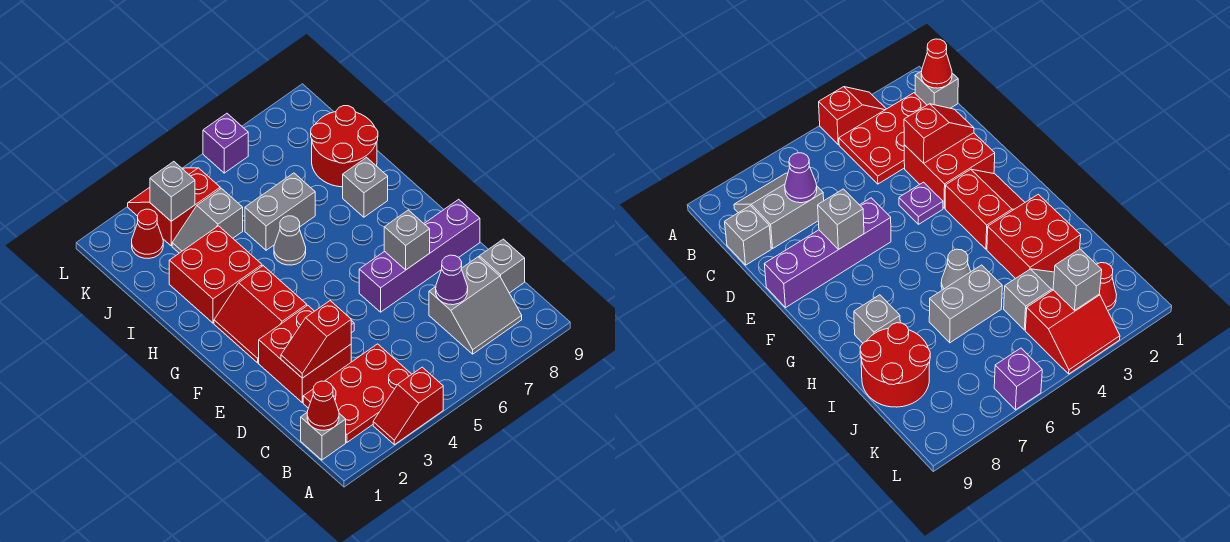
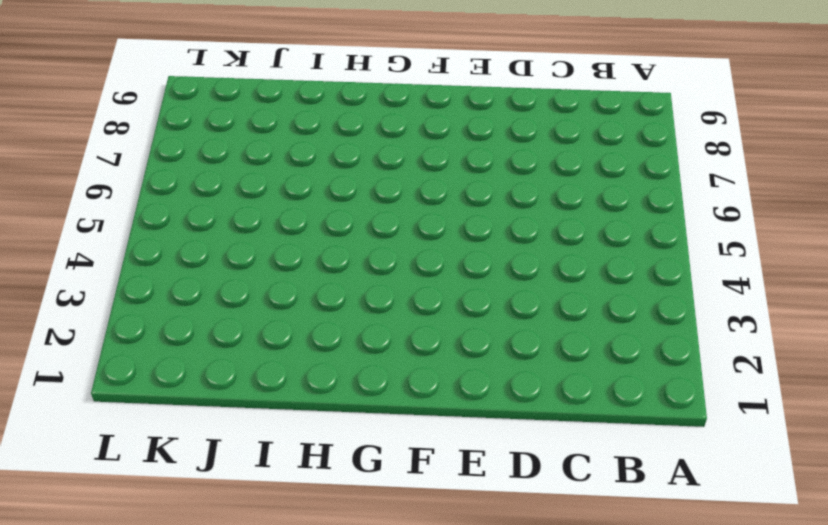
none -> red 1x2 slope [373,367,443,445]
none -> grey 1x1 brick [301,413,346,460]
none -> red 2x3 plate [303,344,412,442]

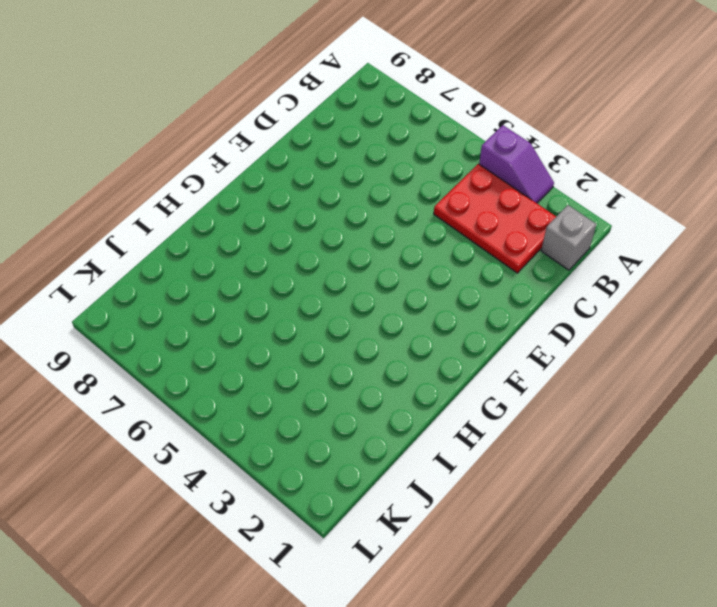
purple 1x2 slope [479,125,554,203] -> red 1x2 slope [373,367,443,445]
none -> grey 2x2 slope [429,257,522,354]
none -> grey 1x1 brick [479,239,525,293]
none -> red 2x2 brick [259,305,351,403]

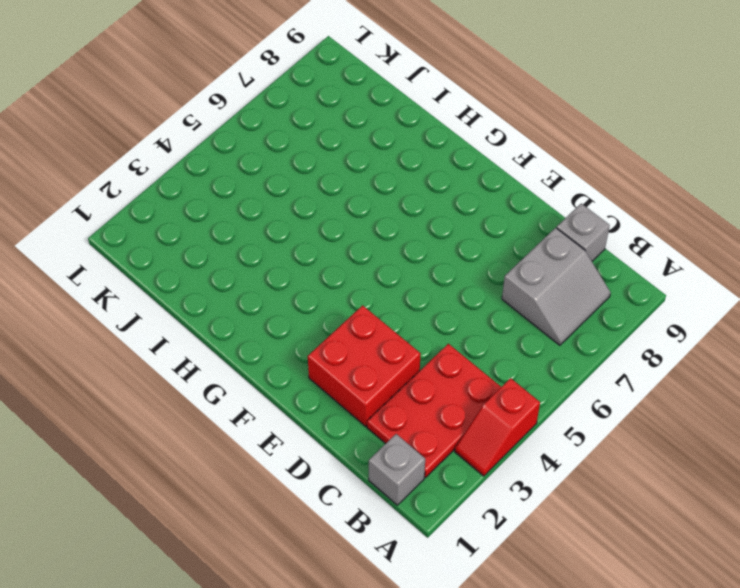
none -> purple 1x1 plate [899,182,943,224]
none -> purple 1x4 brick [359,199,480,312]
none -> red 2x2 slope [214,266,307,363]

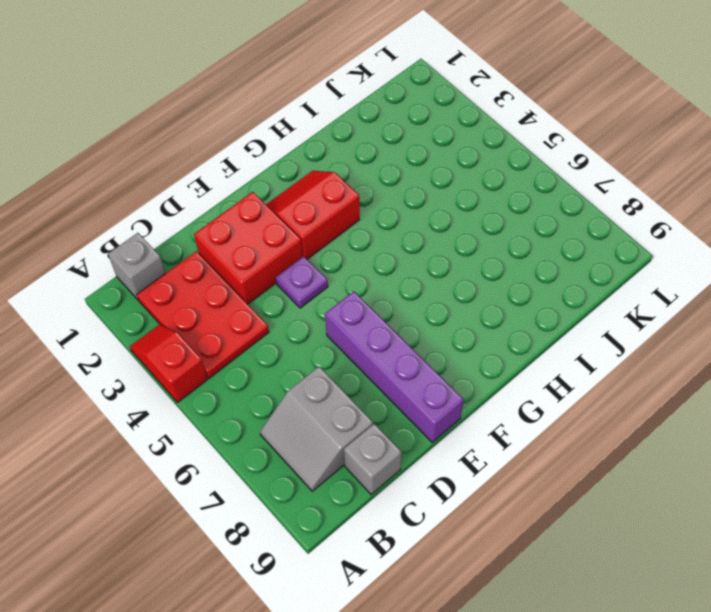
none -> red 2x2 brick [169,226,262,323]
none -> grey 1x1 cone [274,216,306,265]
none -> grey 1x1 brick [343,158,388,217]

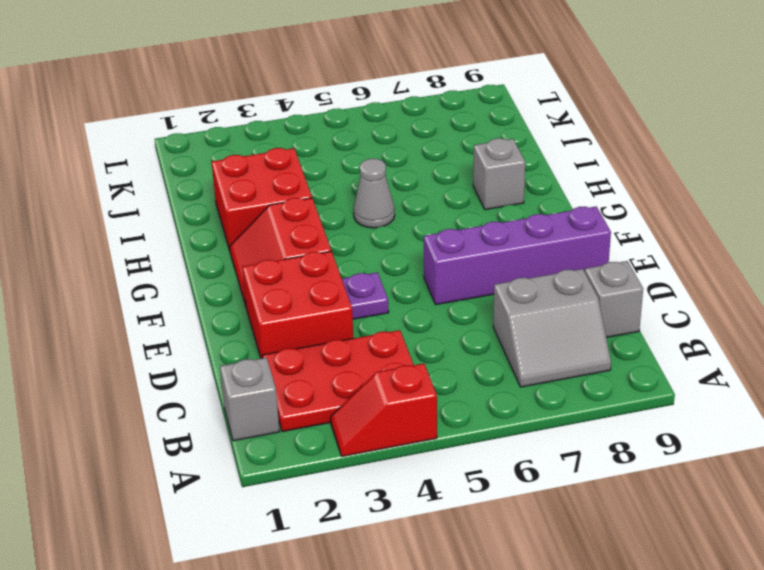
none -> grey 1x2 brick [245,173,315,250]
none -> red 2x2 round brick [311,106,378,187]
none -> grey 1x2 slope [172,188,243,253]

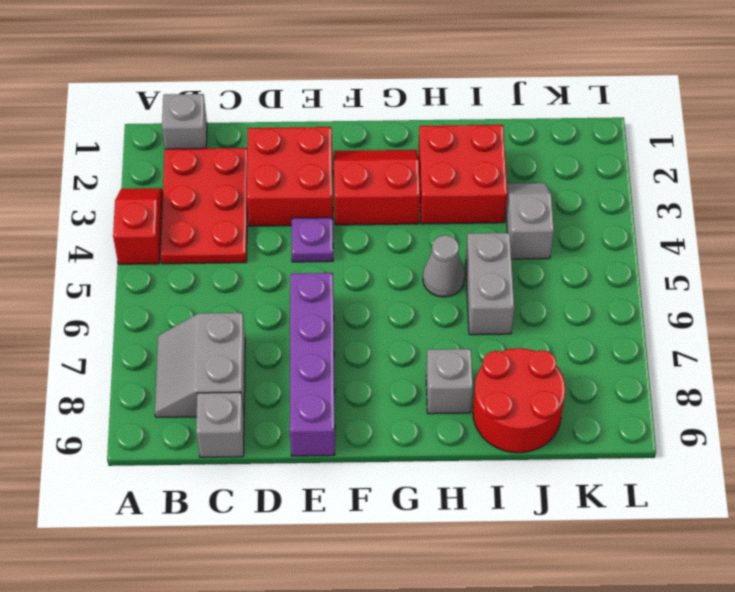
none -> red 1x1 cone [132,209,163,258]
none -> red 2x2 slope [128,168,220,246]
none -> purple 1x1 brick [203,113,248,173]

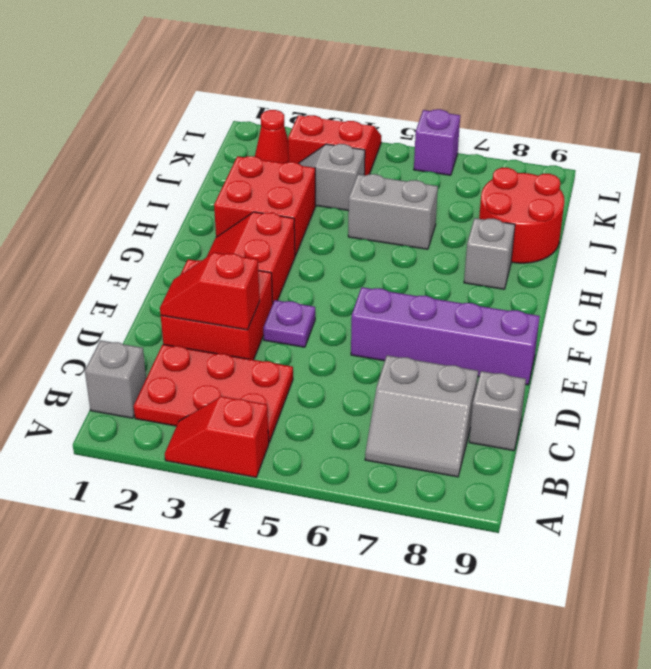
none -> grey 1x1 cone [274,216,306,265]
none -> red 1x1 cone [307,381,339,430]
none -> purple 1x1 cone [436,255,468,305]

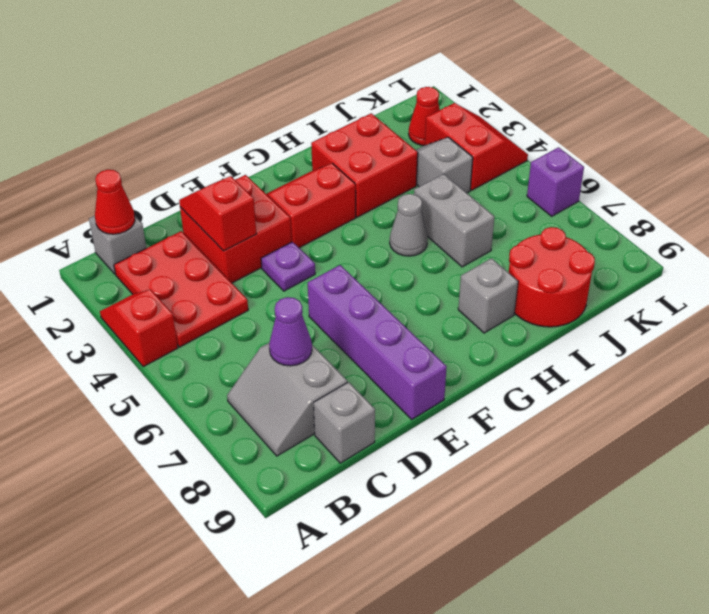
none -> grey 1x1 brick [384,210,430,270]
none -> grey 1x1 brick [150,162,195,221]

